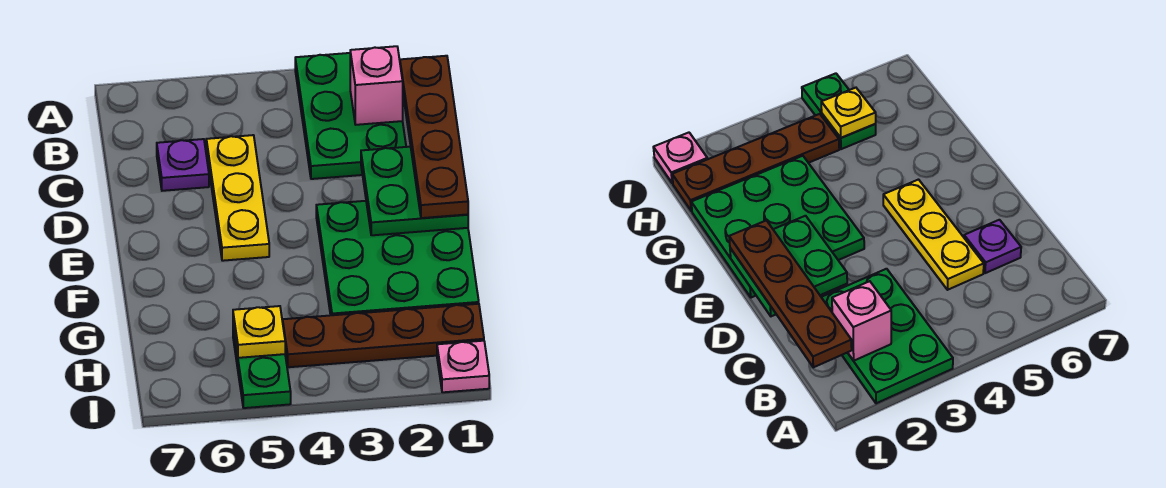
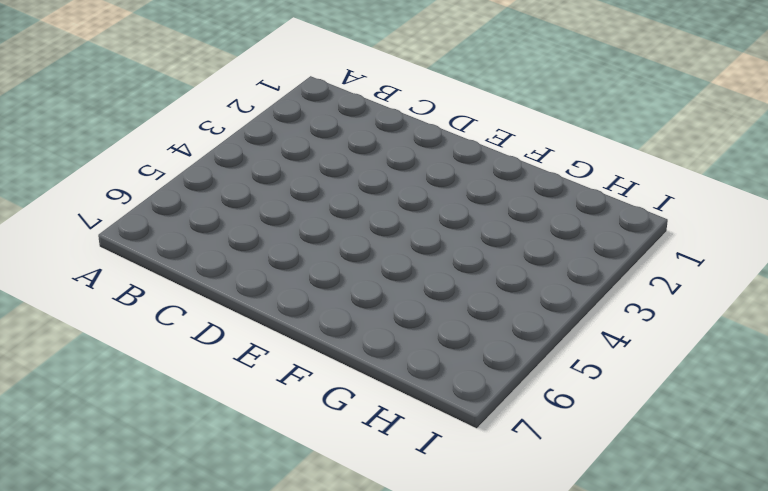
none -> green 2x3 plate [295,53,406,179]
none -> yellow 1x3 plate [206,135,269,261]

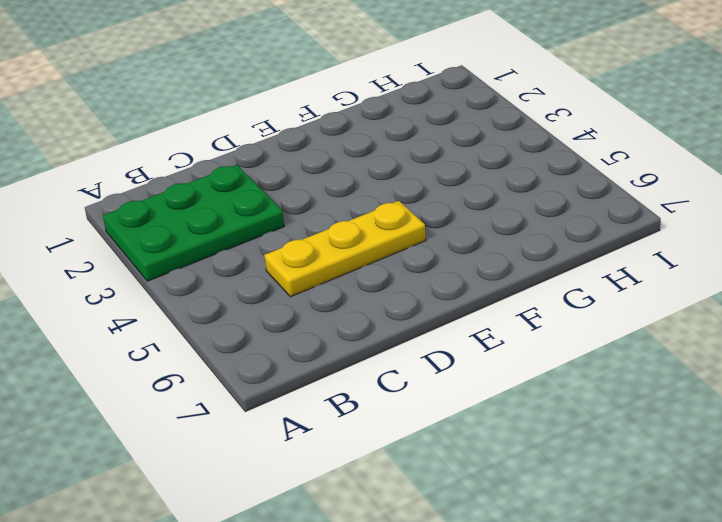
none -> purple 1x1 plate [157,139,209,191]
none -> green 3x3 plate [316,201,479,315]

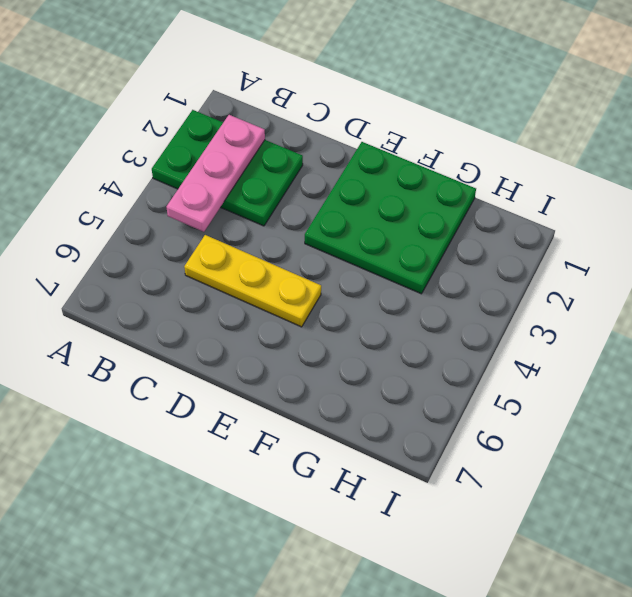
pink 1x3 plate [167,115,265,232] -> pink 1x1 brick [350,46,403,125]
none -> purple 1x1 plate [157,139,209,191]
none -> brown 1x4 plate [283,304,484,367]

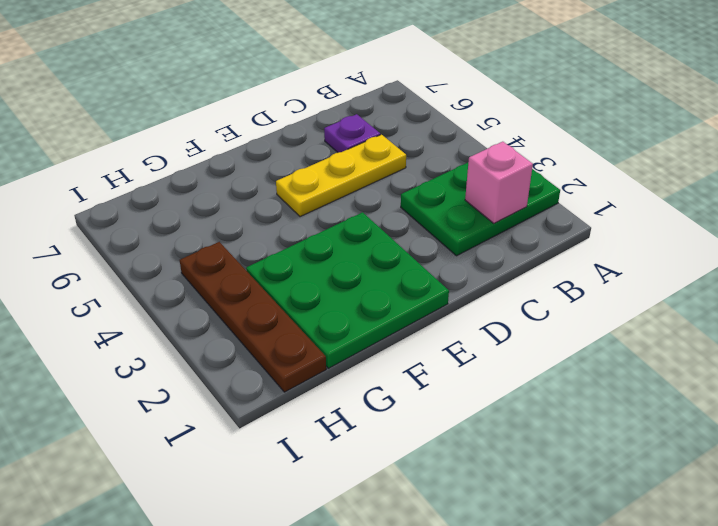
none -> green 1x2 plate [233,327,291,408]
none -> pink 1x1 plate [437,341,489,392]

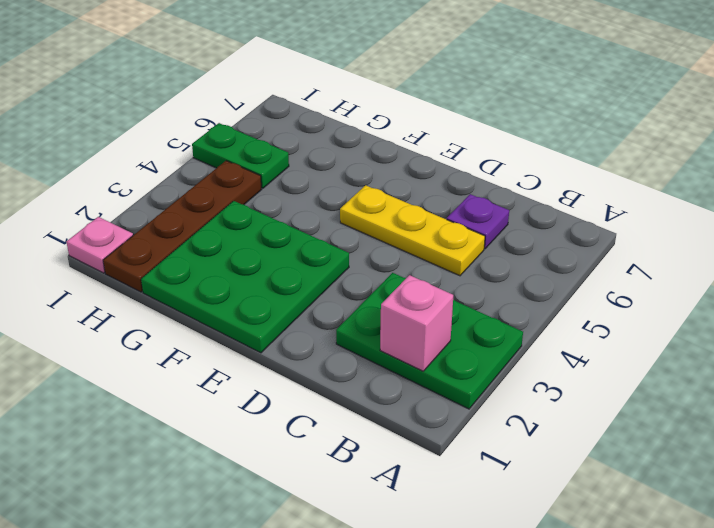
none -> green 2x2 plate [361,147,468,235]
none -> yellow 1x1 plate [233,306,285,358]

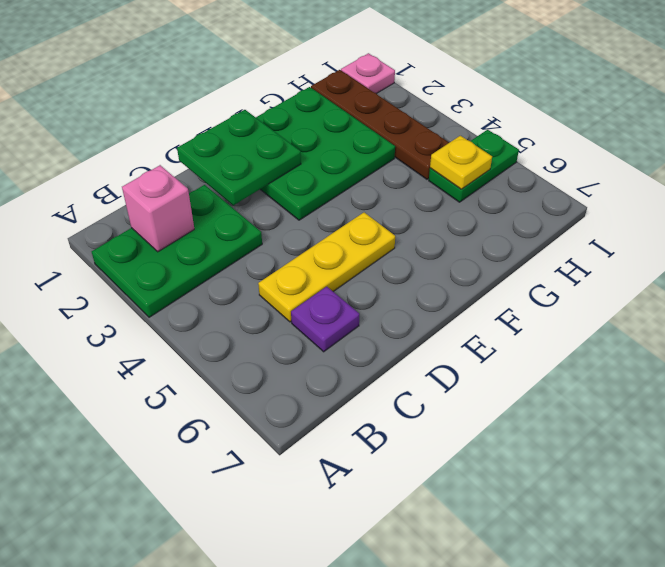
none -> brown 1x4 plate [400,56,468,218]

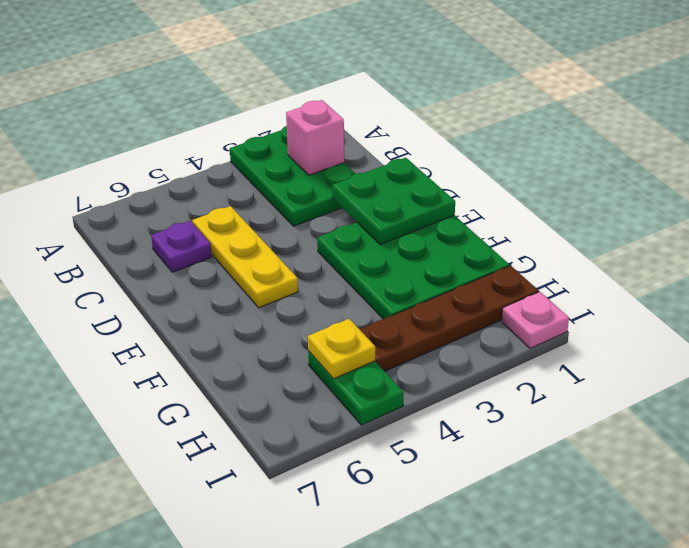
none -> brown 1x4 plate [400,56,468,218]

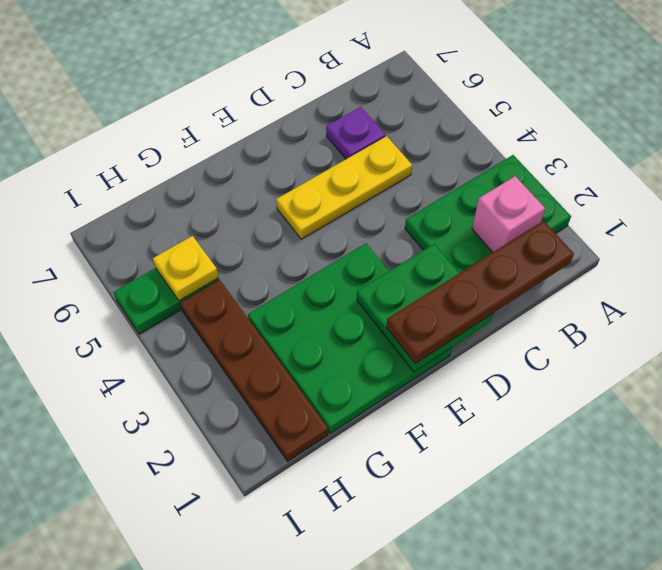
none -> pink 1x1 plate [437,341,489,392]

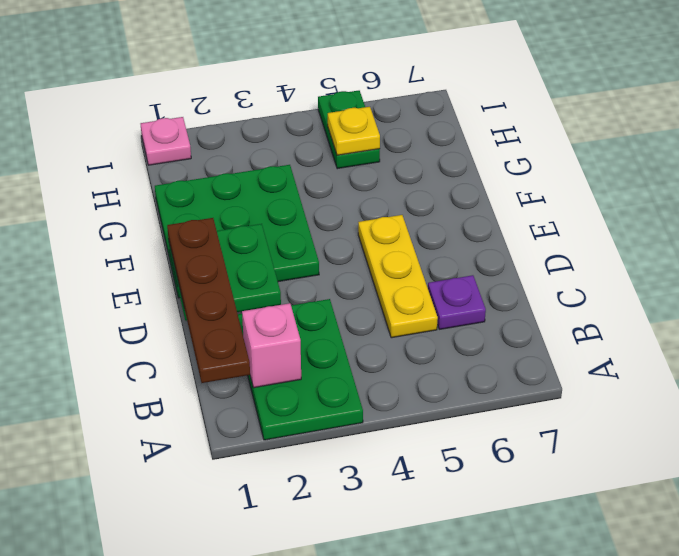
none -> brown 1x4 plate [283,304,484,367]

